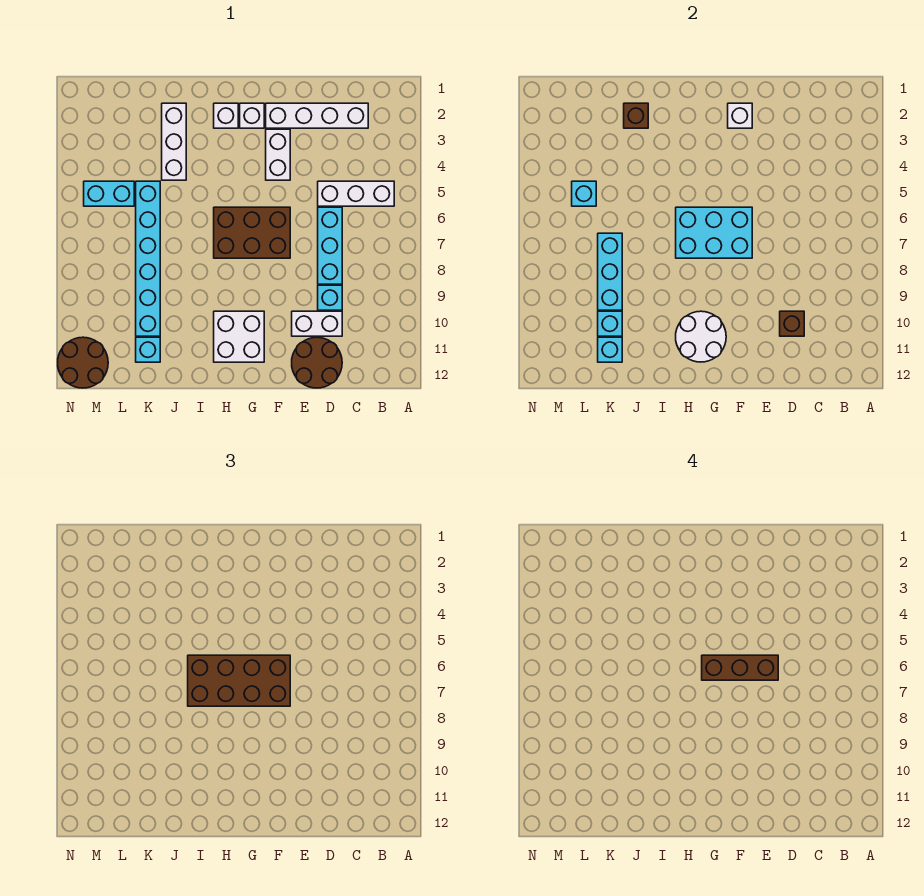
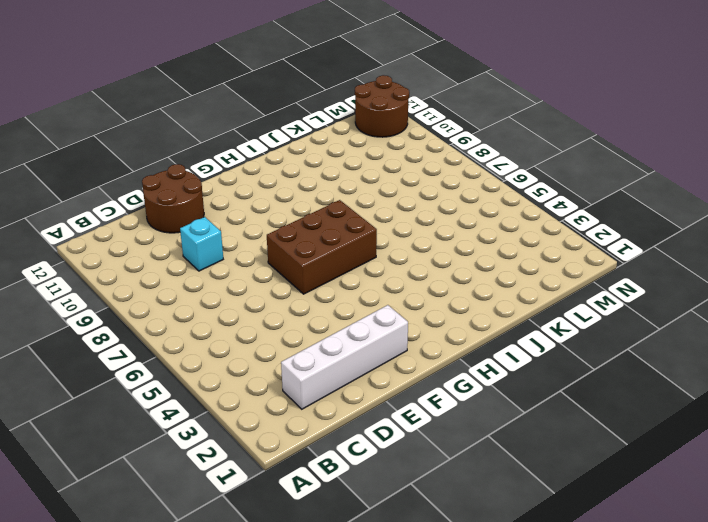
none -> white 1x3 brick [318,181,394,206]
none -> cyan 1x3 brick [318,207,342,284]
none -> white 1x2 brick [292,311,342,336]

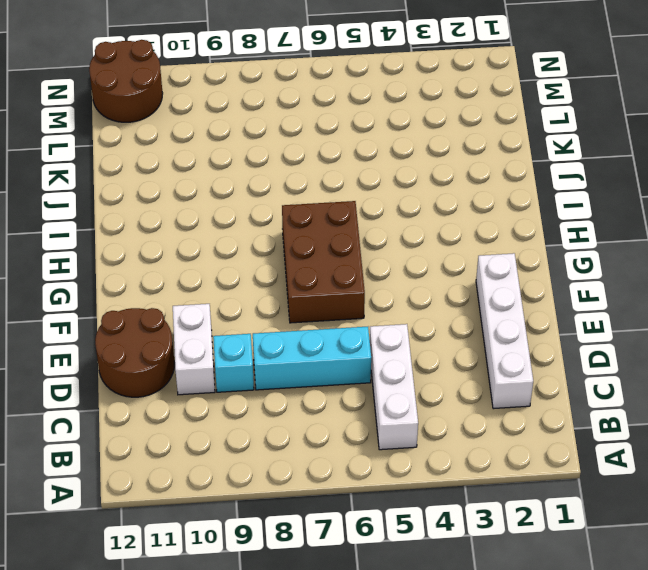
none -> white 1x2 brick [266,129,290,180]
none -> white 1x1 brick [240,103,264,128]
none -> white 2x2 brick [214,311,264,362]

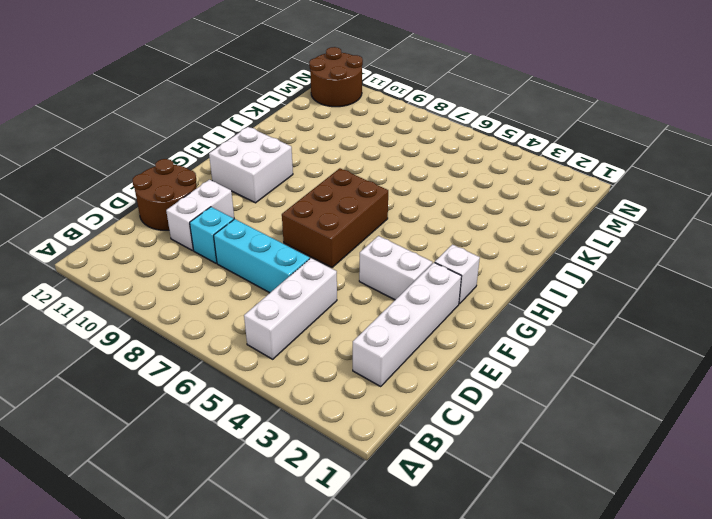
none -> white 1x1 brick [214,103,238,128]
none -> white 1x3 brick [162,103,186,180]
none -> cyan 1x6 brick [136,181,160,336]

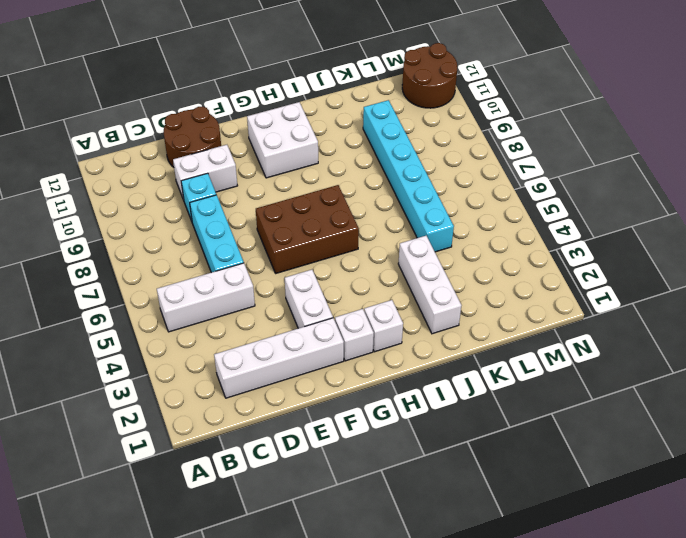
none -> cyan 1x1 brick [136,337,160,362]
none -> cyan 1x2 brick [84,181,134,206]
none -> brown 1x1 brick [780,311,804,336]

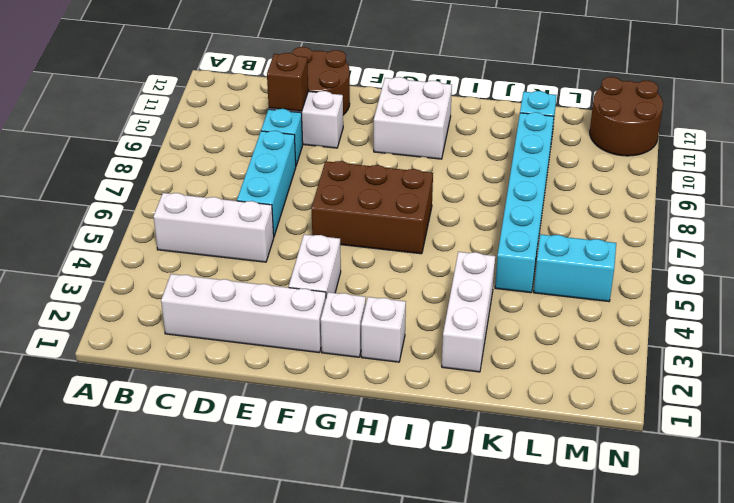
none -> white 1x1 brick [728,103,752,128]
none -> cyan 2x3 brick [676,207,752,258]
none -> white 2x2 round brick [676,311,726,362]

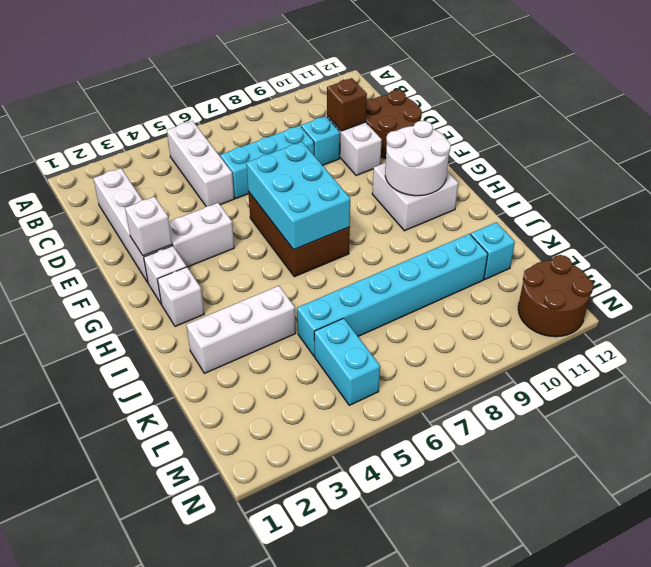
none -> brown 1x1 brick [624,103,648,128]
none -> cyan 1x3 brick [598,233,622,310]
none -> cyan 1x1 brick [598,311,622,336]

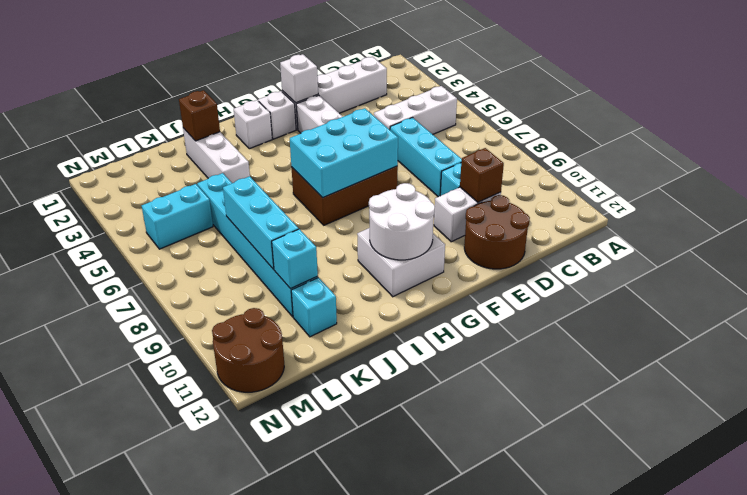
none -> cyan 1x1 brick [598,337,622,362]
none -> cyan 1x1 brick [572,181,596,206]
none -> brown 2x4 brick [188,655,290,706]

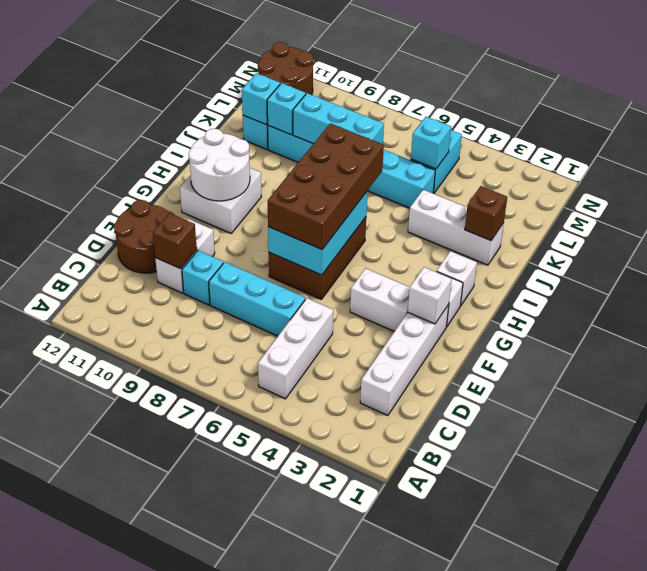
none -> brown 1x3 brick [702,655,778,680]

